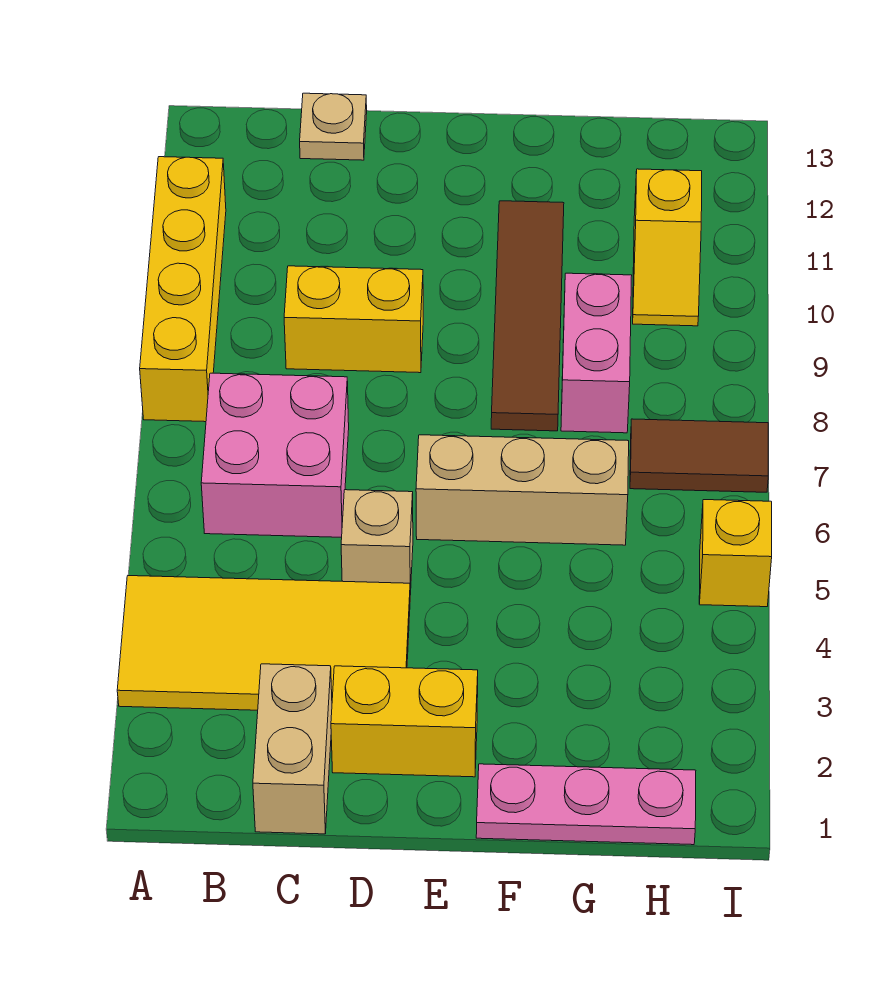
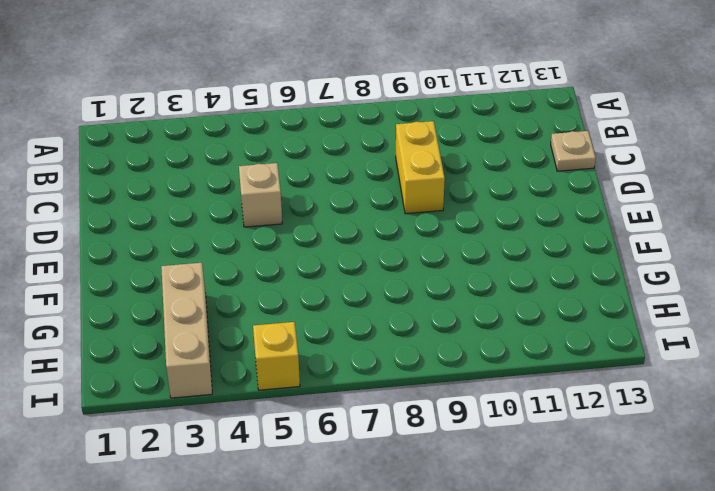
tan 1x3 brick [161,263,212,398] -> tan 1x3 brick moved to [416,435,629,545]
none -> yellow 2x4 tile [117,576,410,710]
none -> yellow 1x4 brick [140,157,226,422]
none -> pink 2x2 brick [201,373,349,537]

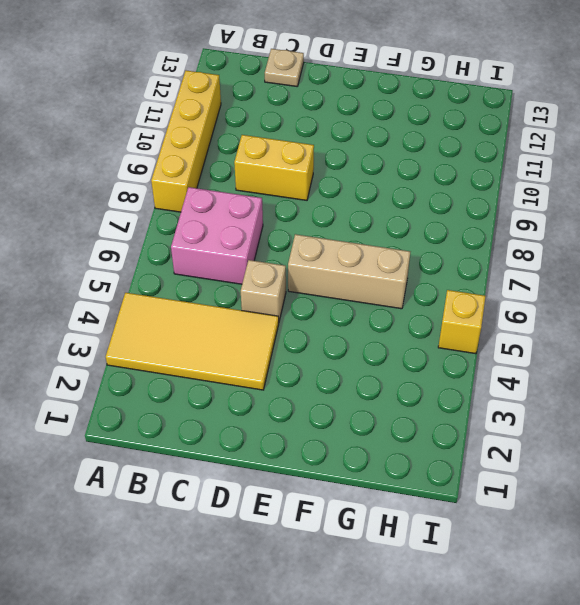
none -> tan 1x2 brick [253,664,332,834]
none -> yellow 1x2 brick [331,666,478,777]
none -> pink 1x3 plate [476,764,696,845]

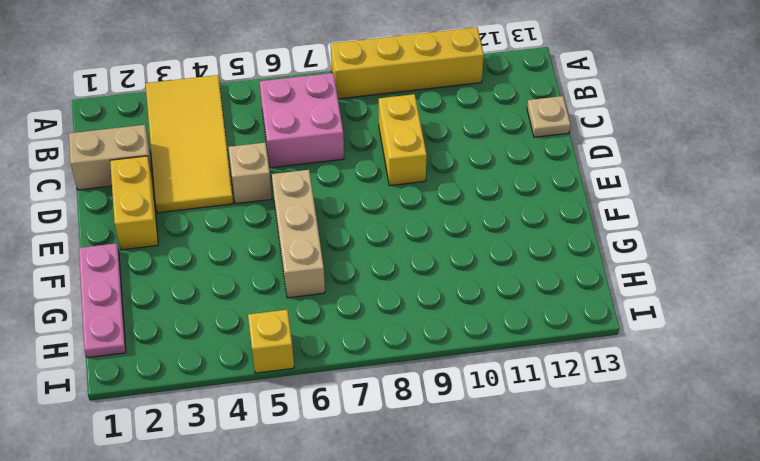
none -> brown 1x4 tile [491,201,564,431]
none -> pink 1x2 brick [561,273,632,433]
none -> brown 1x2 tile [630,419,768,492]

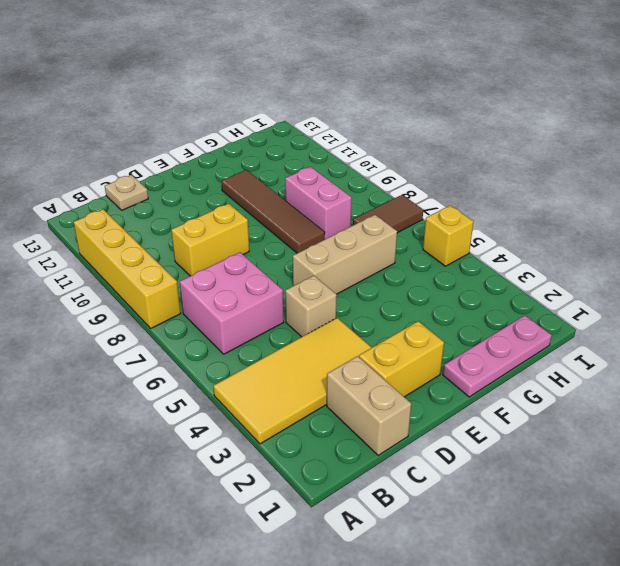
none -> yellow 1x2 slope [633,169,702,326]

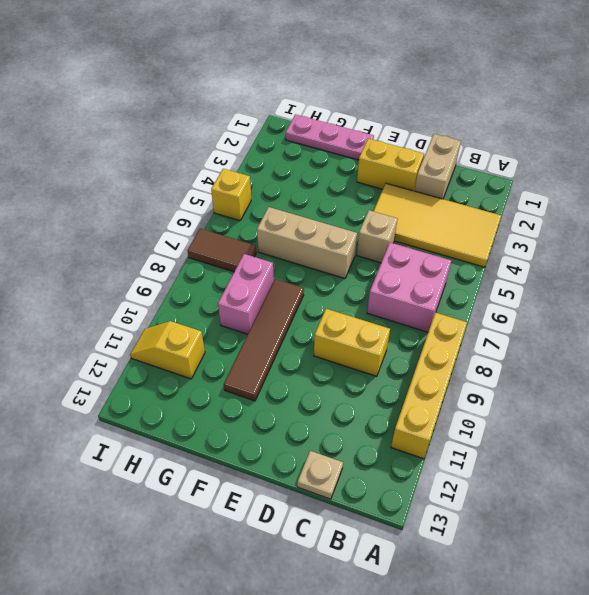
yellow 1x2 slope [130,321,205,379] -> yellow 1x2 slope turned to [633,169,702,326]

